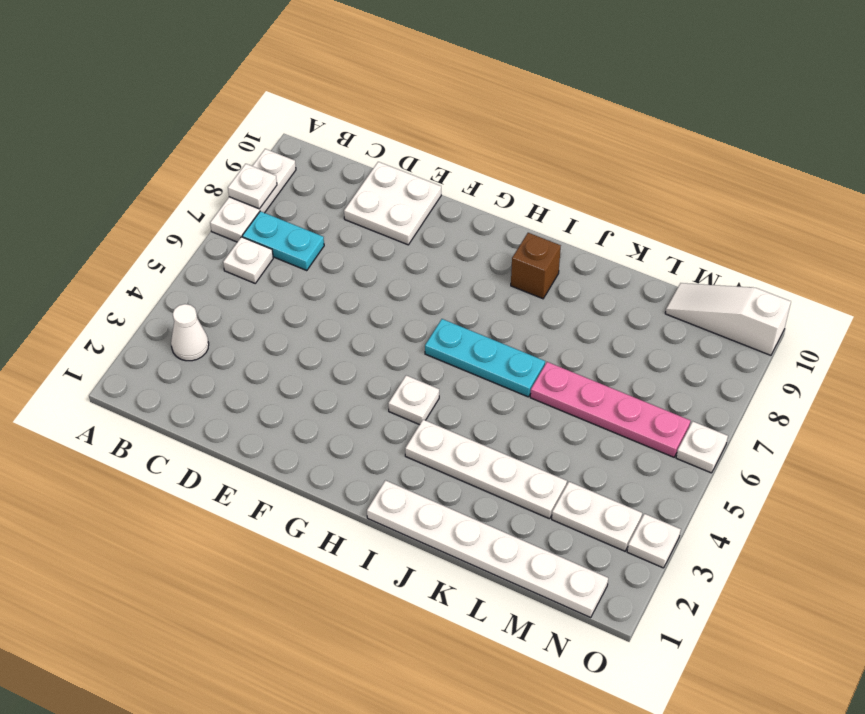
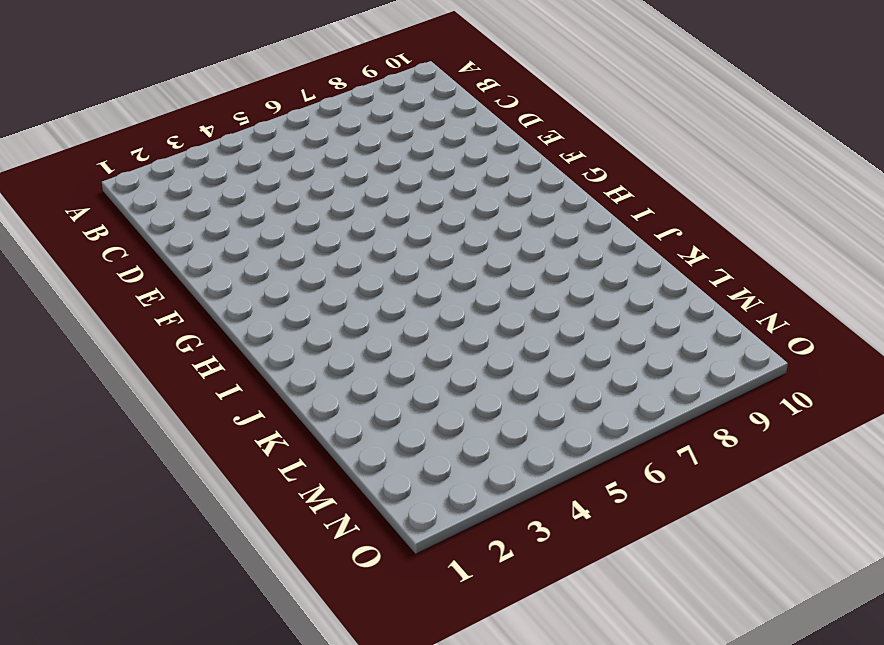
none -> white 1x3 plate [210,149,296,242]
none -> white 1x1 cone [171,304,209,361]
none -> white 1x1 plate [223,237,273,283]

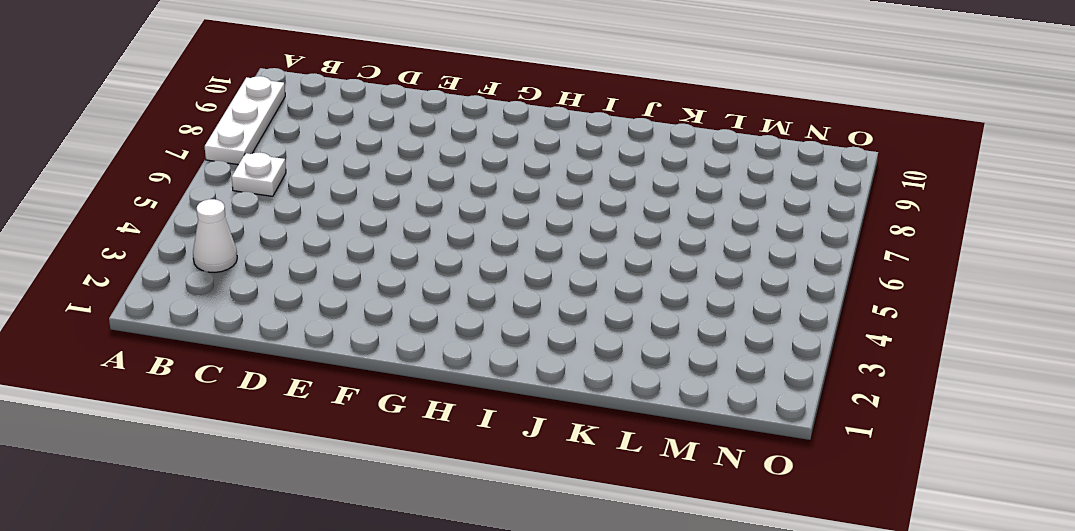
none -> cyan 1x2 plate [242,211,324,271]
none -> white 2x2 plate [344,162,441,245]
none -> white 1x1 plate [388,375,439,425]

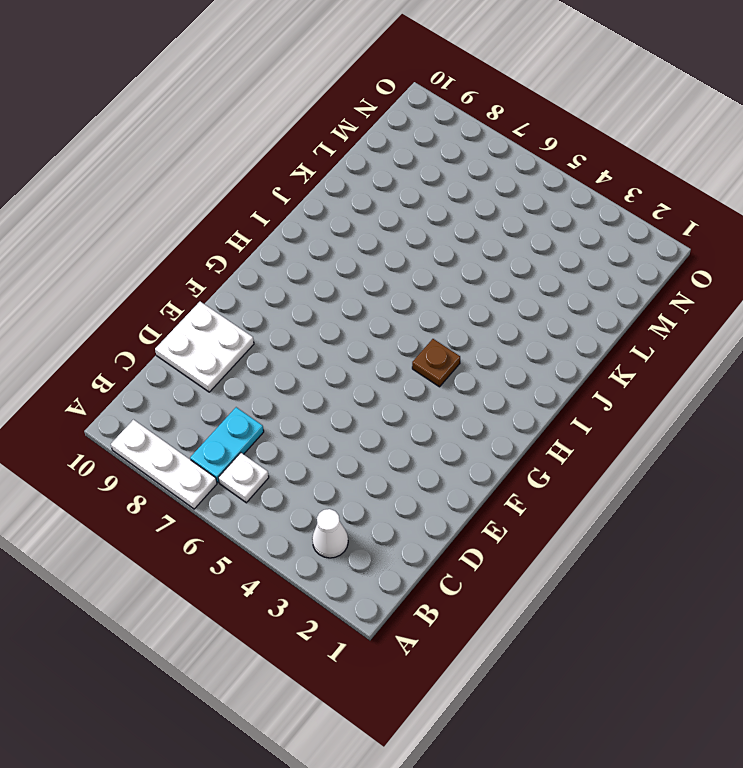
brown 1x1 plate [412,339,460,387] -> white 1x1 plate [388,375,439,425]
none -> cyan 1x3 plate [425,319,545,397]
none -> white 1x6 plate [367,480,608,617]
none -> white 1x4 plate [405,420,567,519]

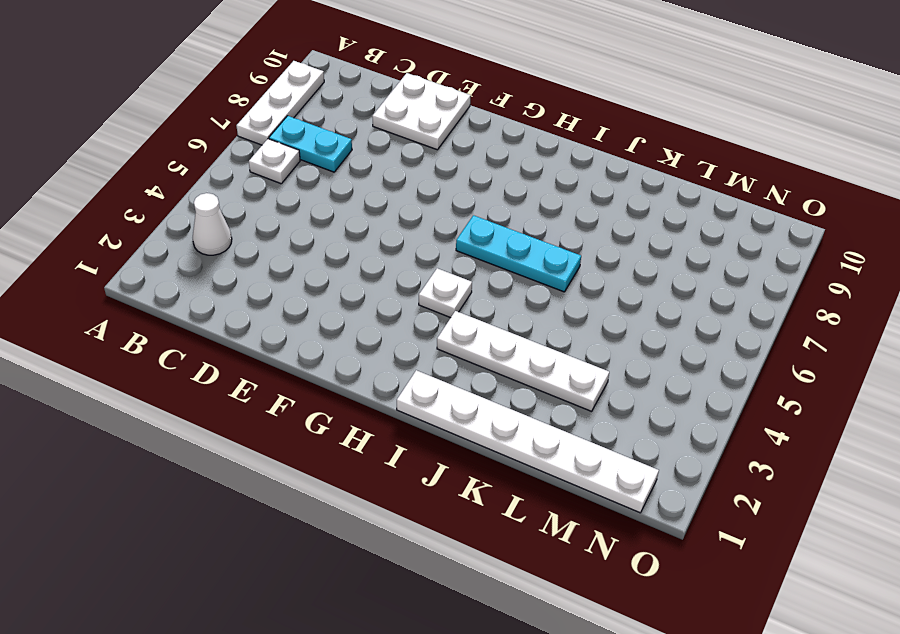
none -> brown 1x1 brick [511,233,561,299]
none -> pink 1x4 plate [530,362,690,457]
none -> white 1x2 plate [552,482,642,551]

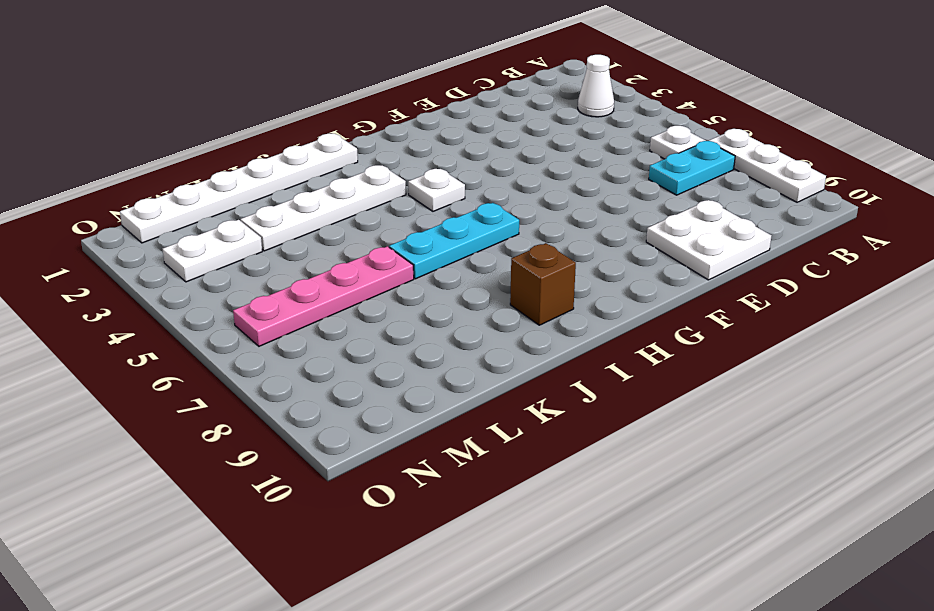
none -> white 1x3 slope [665,283,791,355]
none -> white 1x1 plate [627,514,681,568]
none -> white 1x1 plate [676,422,728,473]

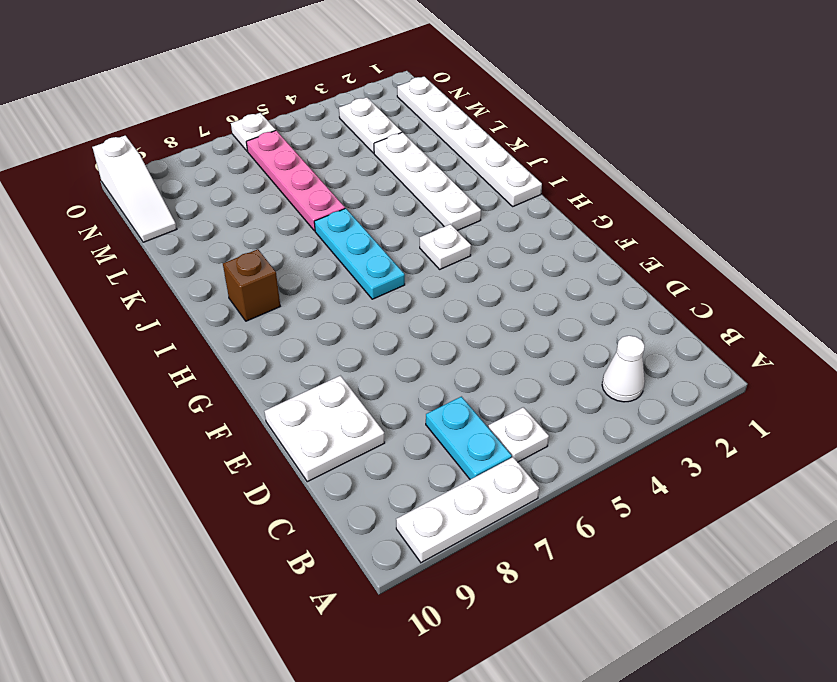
none -> white 1x1 plate [627,514,681,568]
none -> white 1x1 plate [228,164,277,209]

